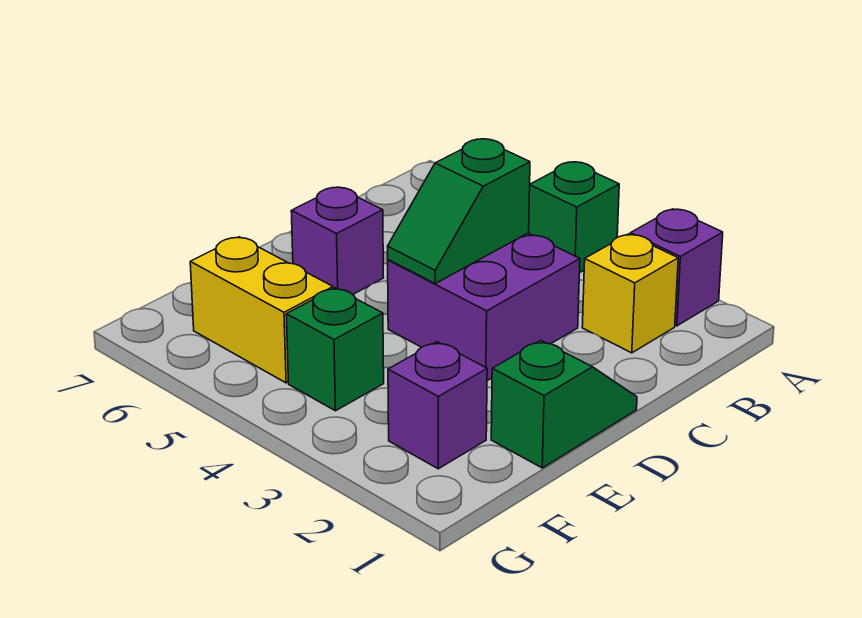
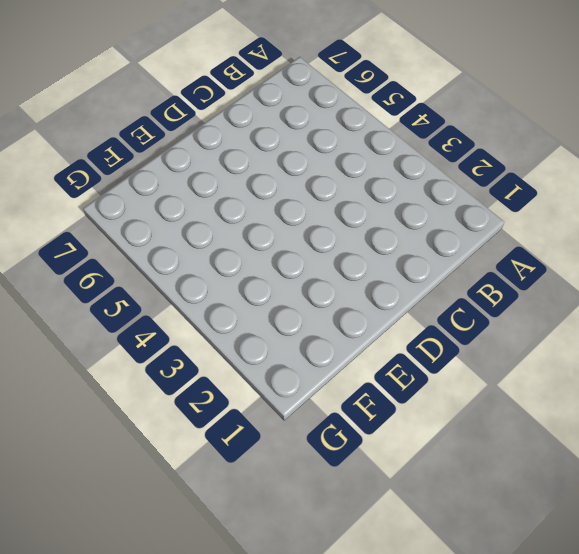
none -> purple 1x1 brick [630,209,723,326]
none -> green 1x1 brick [529,162,619,273]

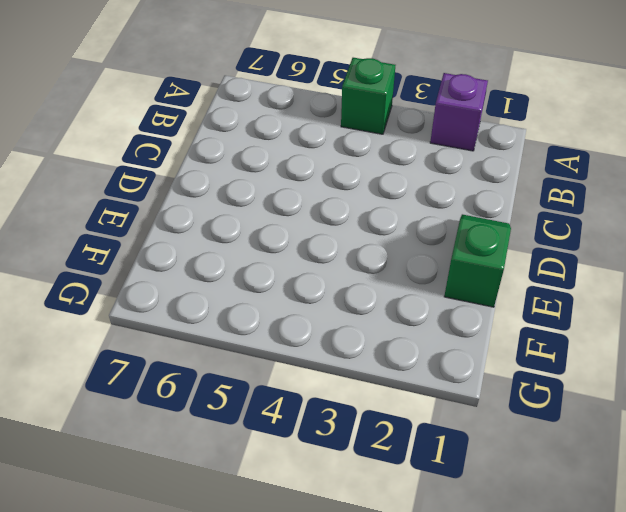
none -> yellow 1x1 brick [582,234,678,353]
none -> purple 2x2 brick [388,233,580,381]

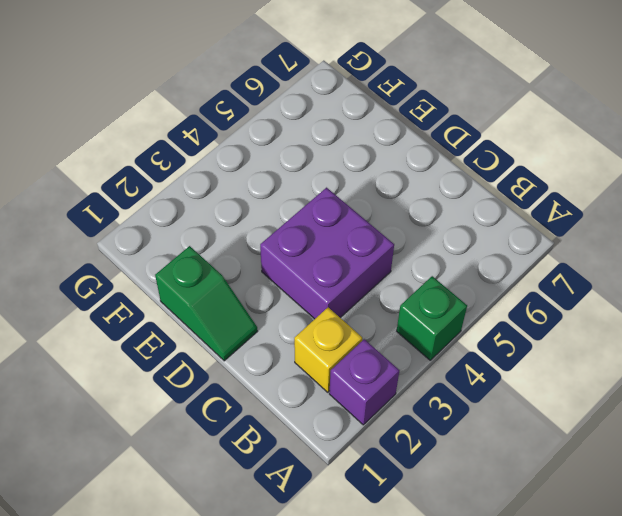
none -> purple 1x1 brick [291,187,383,294]
none -> purple 1x1 brick [388,342,487,469]

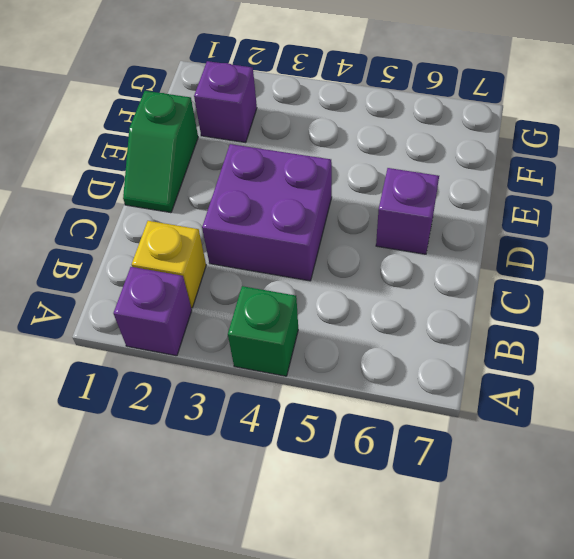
none -> green 1x1 brick [286,288,384,411]
none -> yellow 1x2 brick [190,237,333,383]

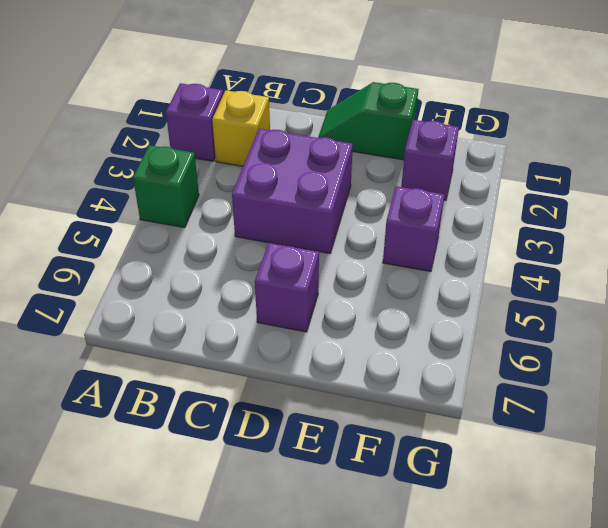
purple 1x1 brick [383,186,444,272] -> green 1x1 brick [286,288,384,411]
none -> yellow 1x2 brick [190,237,333,383]
none -> green 1x2 slope [387,139,530,283]

